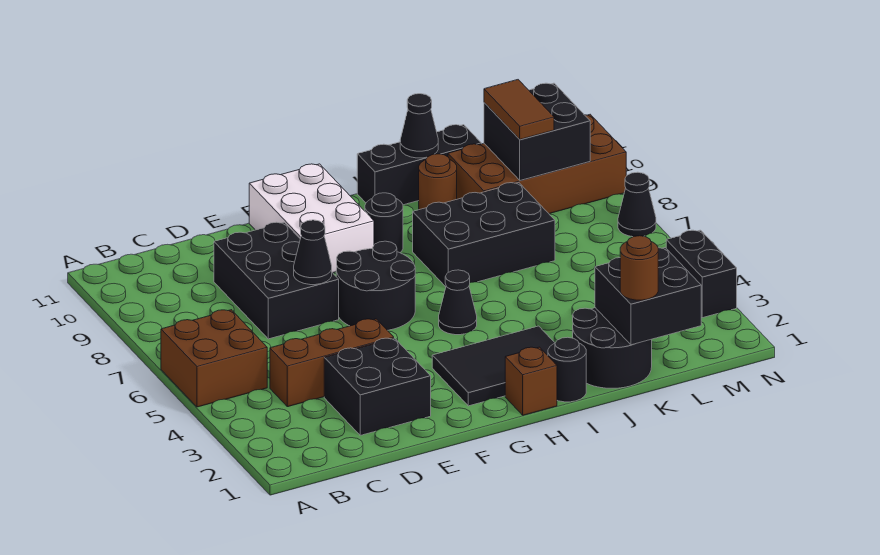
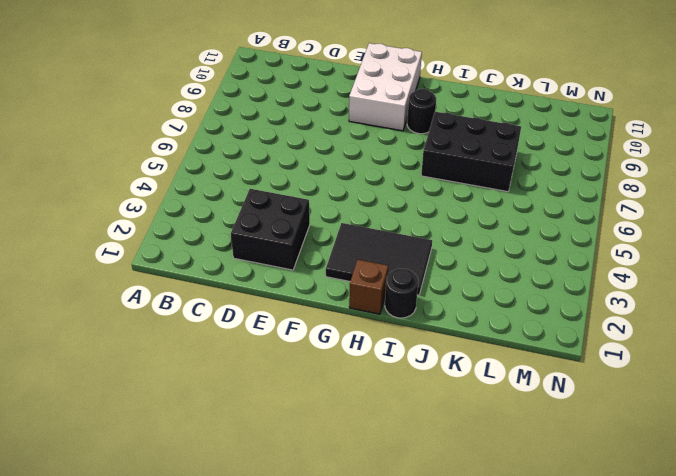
none -> brown 2x2 brick [161,310,267,407]
none -> brown 1x3 brick [270,319,394,407]
none -> black 2x3 brick [214,222,339,339]

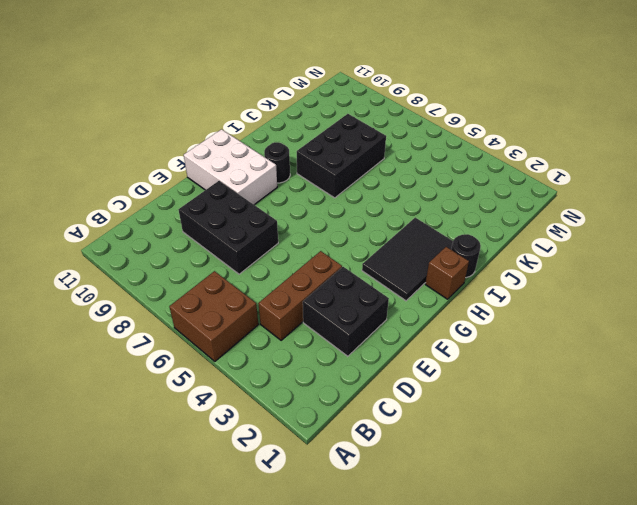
none -> black 2x2 round brick [336,241,415,330]
none -> black 1x1 cone [439,270,477,335]
none -> black 1x3 brick [357,125,481,205]

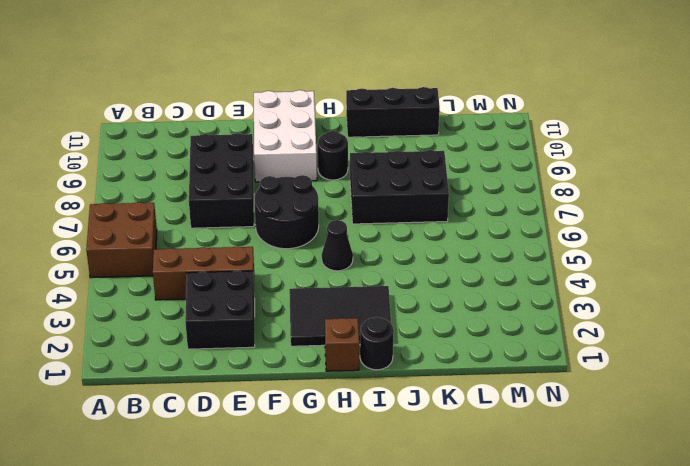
none -> black 2x2 round brick [573,308,652,388]
none -> brown 1x1 round brick [419,154,457,210]
none -> brown 2x4 brick [448,114,626,214]

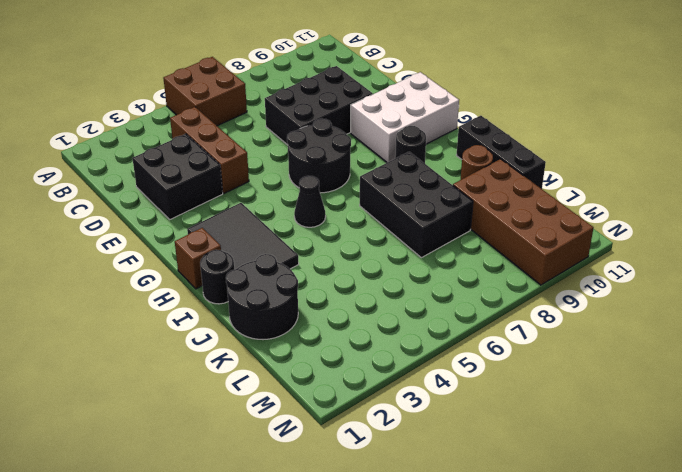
none -> black 1x2 brick [666,230,737,318]
none -> black 1x1 cone [618,172,656,237]
none -> black 1x1 cone [294,220,332,285]

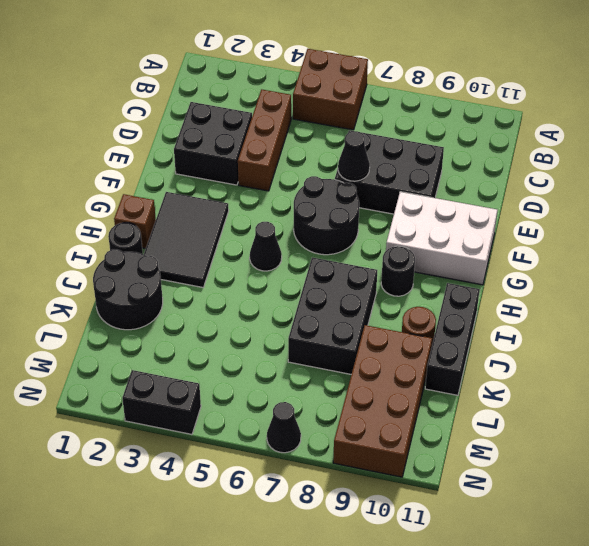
none -> black 1x1 cone [400,94,438,158]
none -> black 2x2 brick [595,248,701,345]
none -> black 2x2 brick [484,83,590,180]

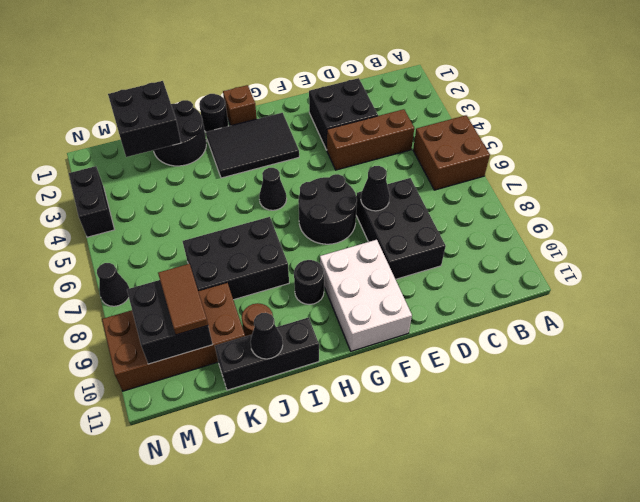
none -> brown 1x1 round brick [620,236,658,300]

